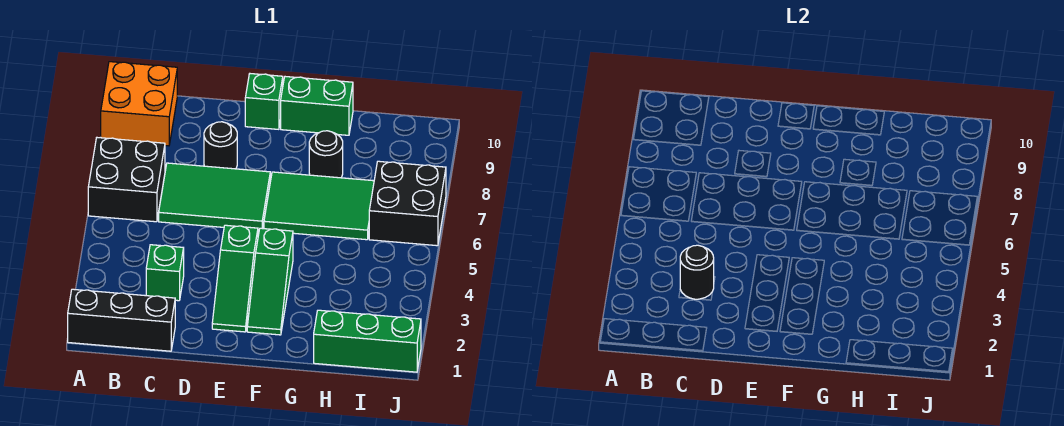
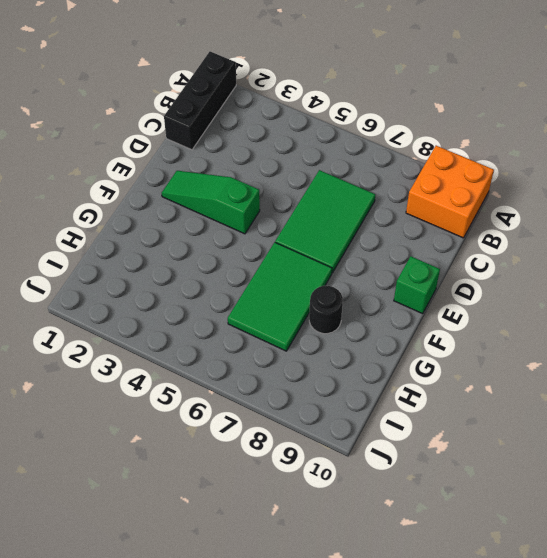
none -> black 2x2 brick [88,137,165,222]
none -> green 1x1 brick [146,245,184,301]
none -> black 1x1 round brick [204,122,237,169]

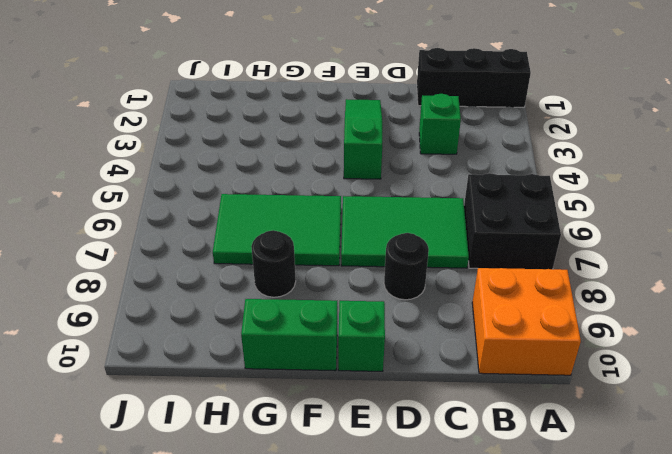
none -> green 1x3 slope [247,228,293,335]
none -> green 1x3 brick [314,310,421,372]
none -> black 2x2 brick [369,161,446,246]

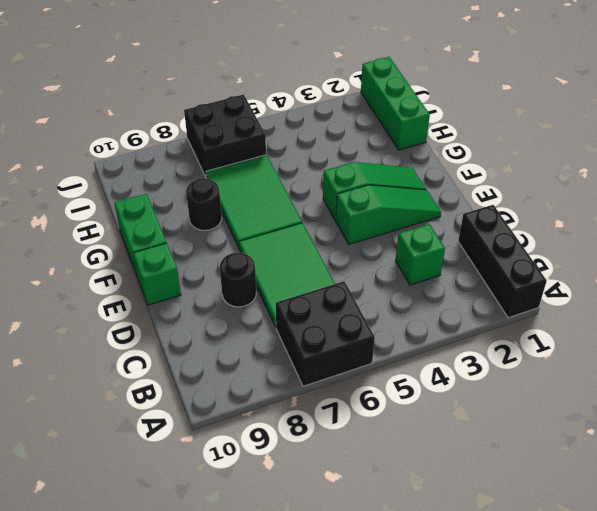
none -> orange 2x2 brick [101,62,177,146]
none -> black 1x1 round brick [680,245,714,299]

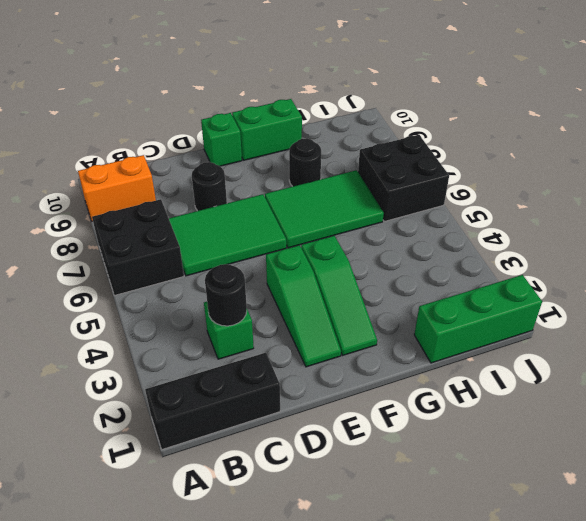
orange 1x2 brick [78,155,156,221] -> orange 2x2 brick [101,62,177,146]

